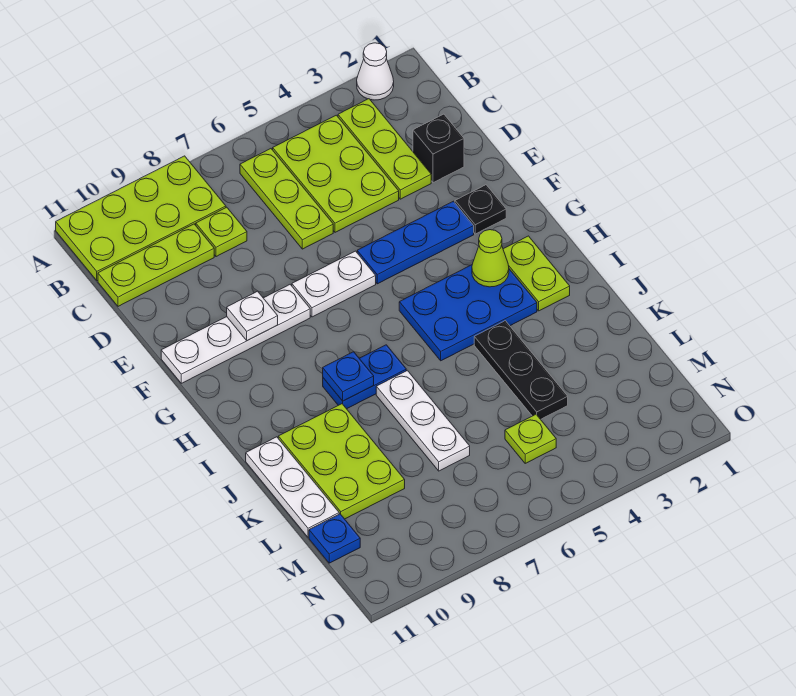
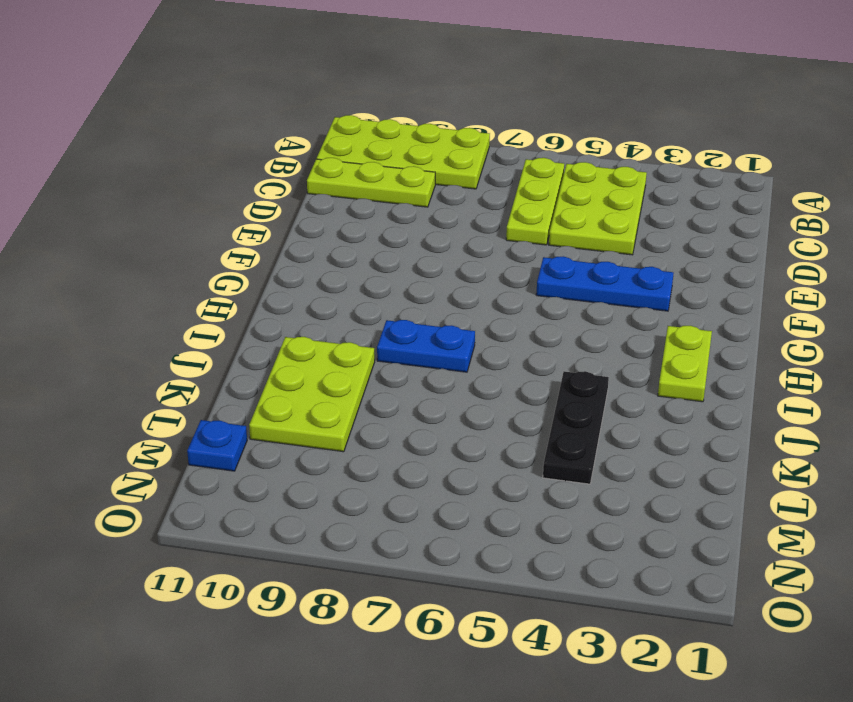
none -> white 1x1 cone [357,43,394,100]
none -> lime 1x3 plate [338,99,431,199]
none -> lime 1x1 plate [196,207,247,257]

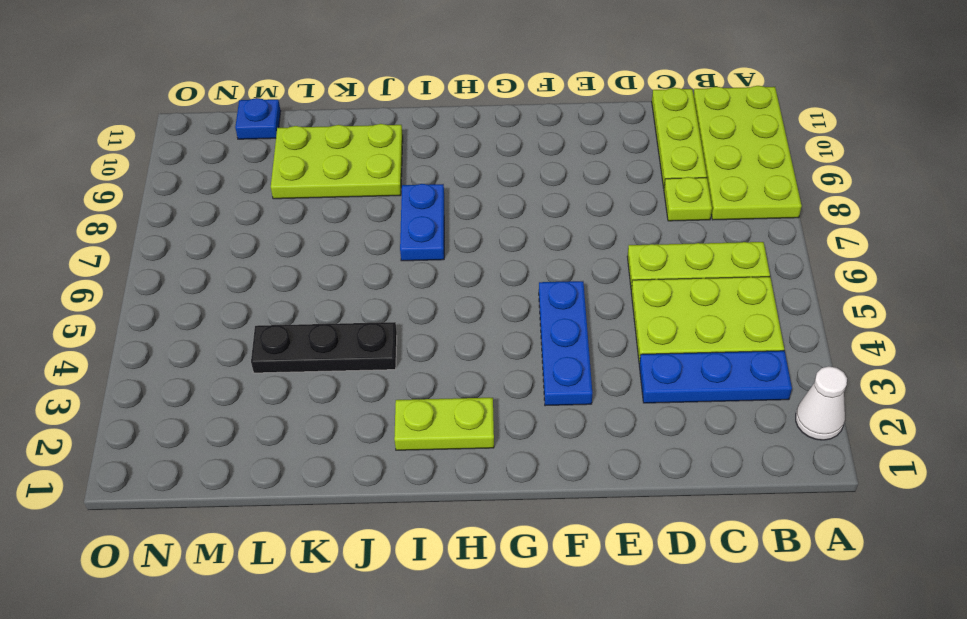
blue 1x3 plate [639,351,792,403] -> lime 1x3 plate [338,99,431,199]
none -> black 1x1 brick [413,114,464,183]
none -> black 1x1 plate [455,185,506,234]
none -> white 1x2 plate [292,251,376,317]

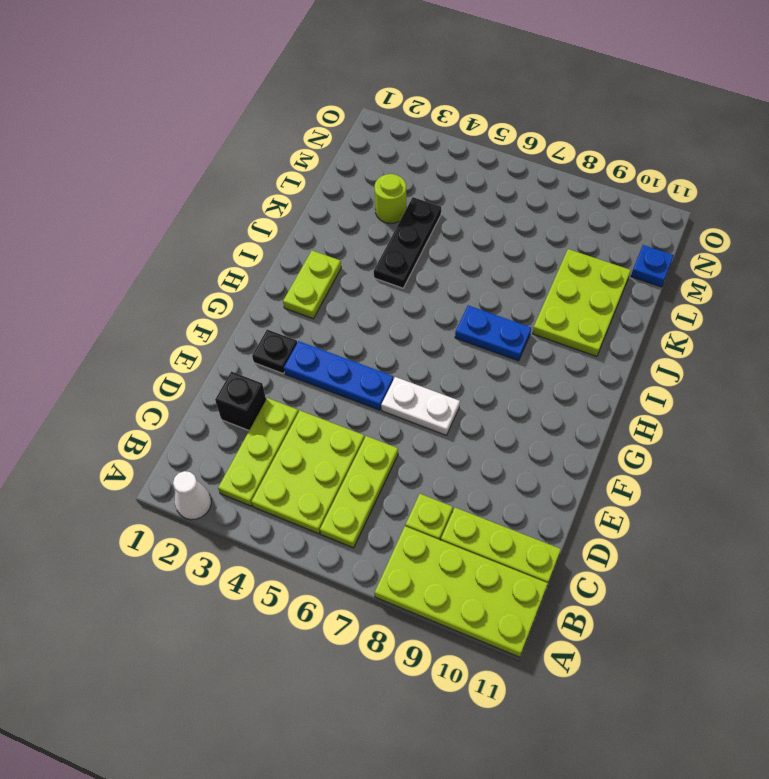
lime 1x1 round brick [375,174,406,223] -> none
none -> white 1x4 plate [161,285,310,383]
none -> blue 2x3 plate [399,265,537,361]
none -> white 1x3 plate [376,370,470,471]

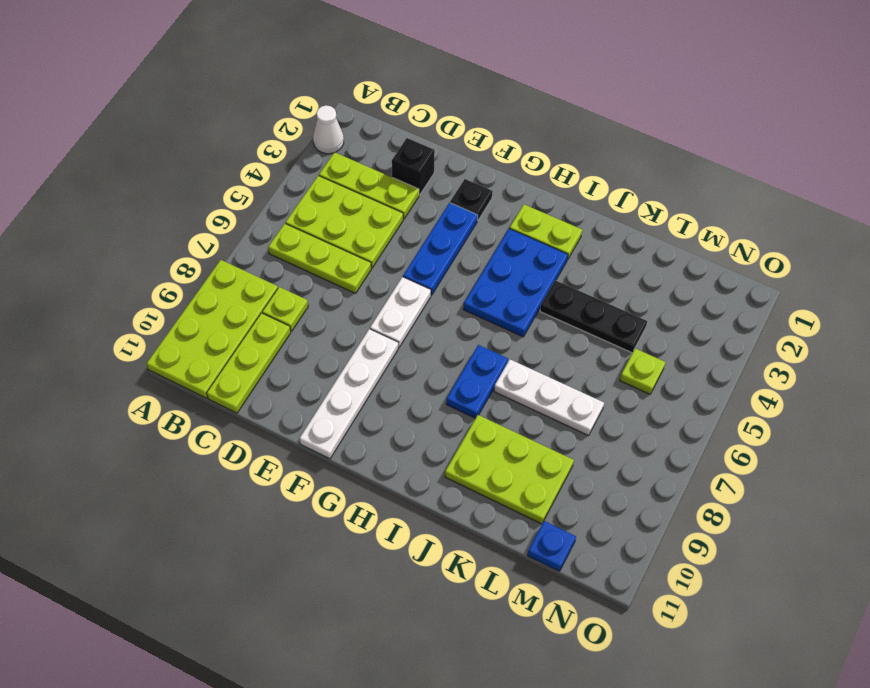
none -> white 1x3 plate [246,437,339,538]
none -> white 1x1 plate [227,291,278,341]
none -> lime 1x1 cone [472,230,509,287]

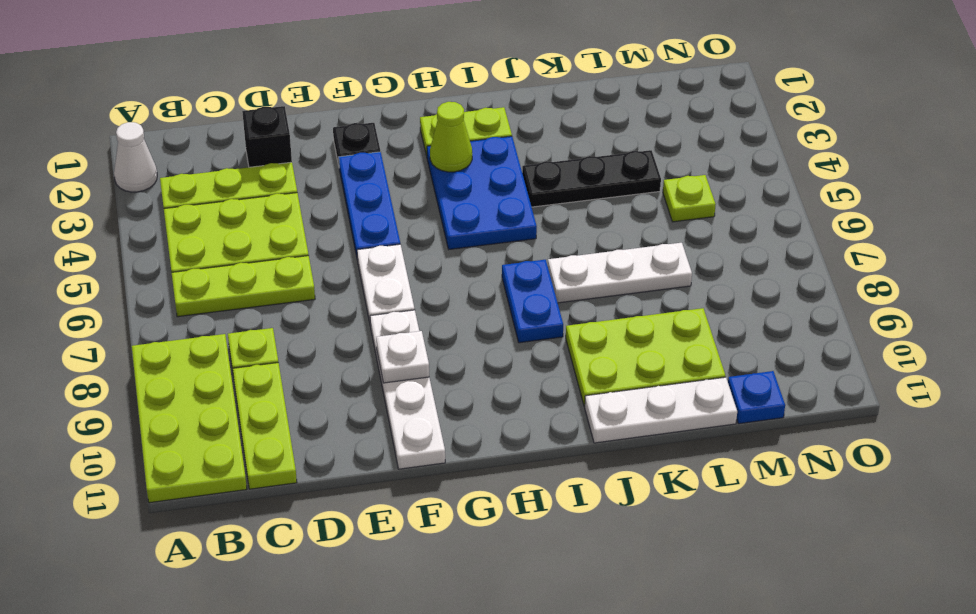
none -> blue 1x1 plate [323,352,374,401]

